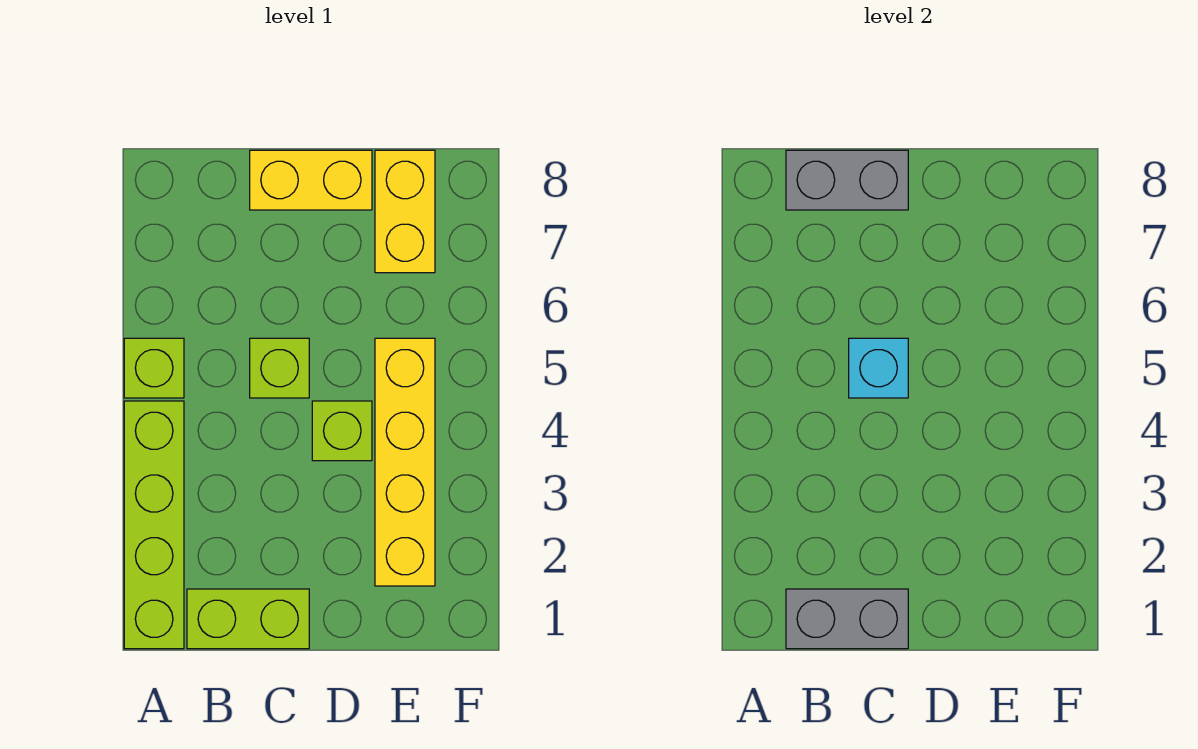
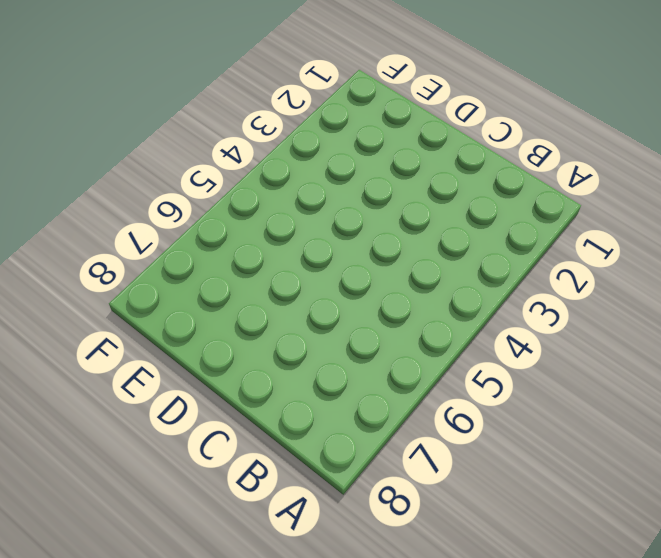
none -> lime 1x4 brick [124,401,184,649]
none -> lime 1x1 brick [124,338,184,398]

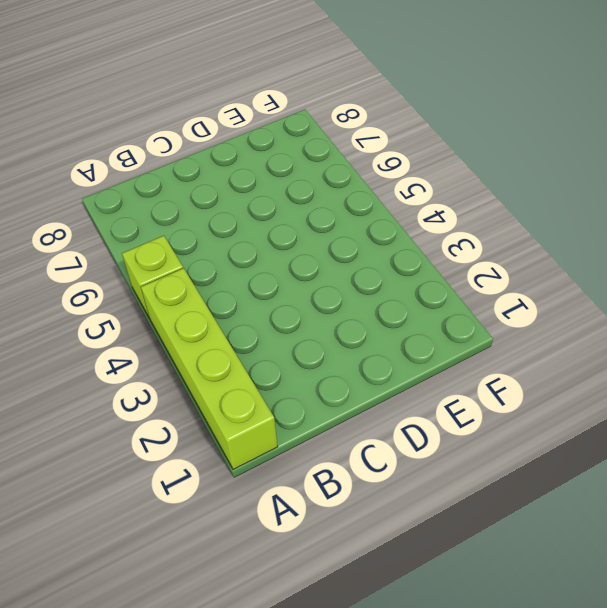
none -> lime 1x2 brick [187,589,309,649]
none -> lime 1x1 brick [250,338,309,398]

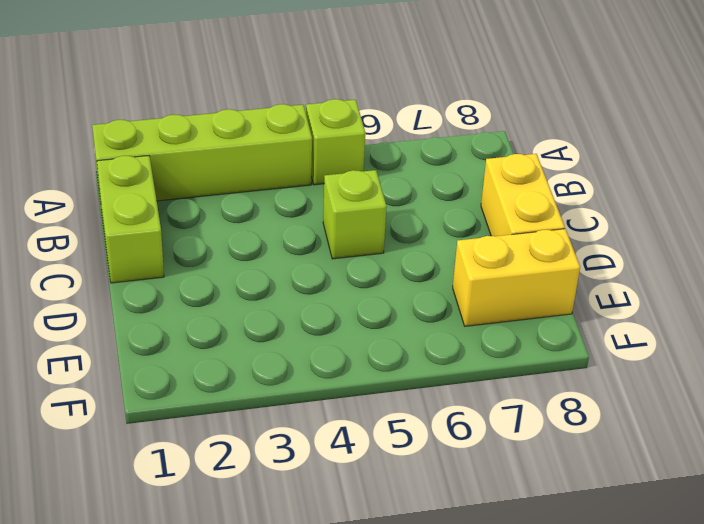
none -> lime 1x1 brick [312,401,372,461]
none -> yellow 1x4 brick [375,338,435,586]

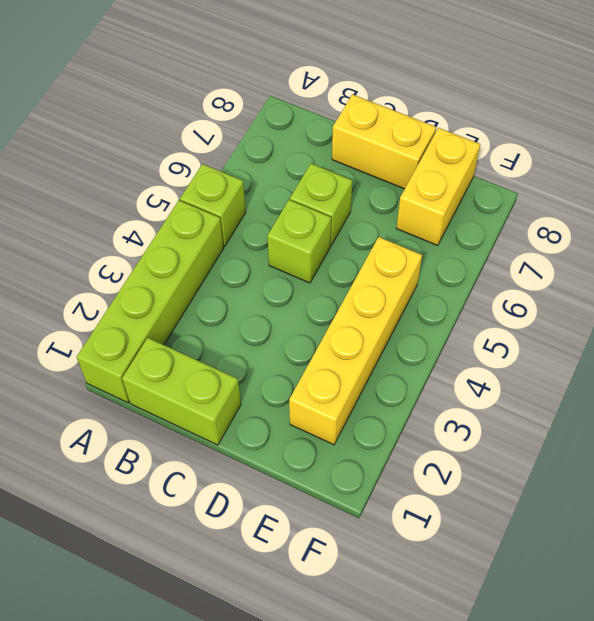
lime 1x1 brick [290,164,352,246] -> lime 1x1 brick moved to [312,401,372,461]
none -> grey 1x2 brick [786,589,908,649]
none -> grey 1x2 brick [786,150,908,210]

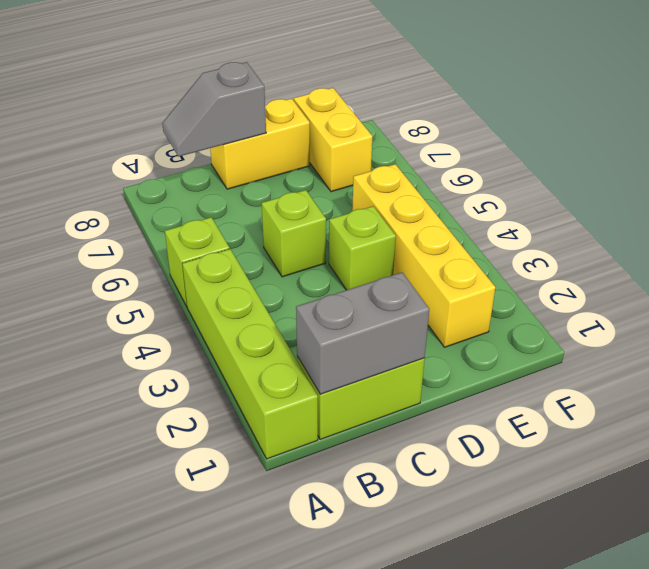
grey 1x2 slope [162,62,266,157] -> grey 1x2 brick [786,150,908,210]
none -> cyan 1x1 brick [849,338,908,398]

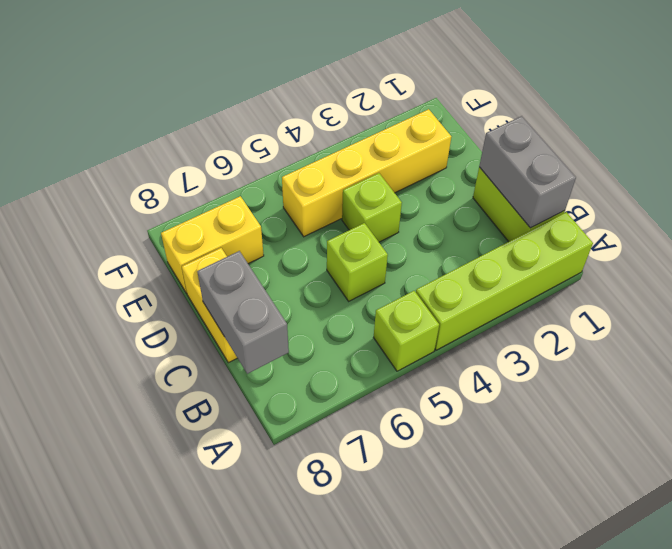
none -> cyan 1x1 brick [849,338,908,398]

